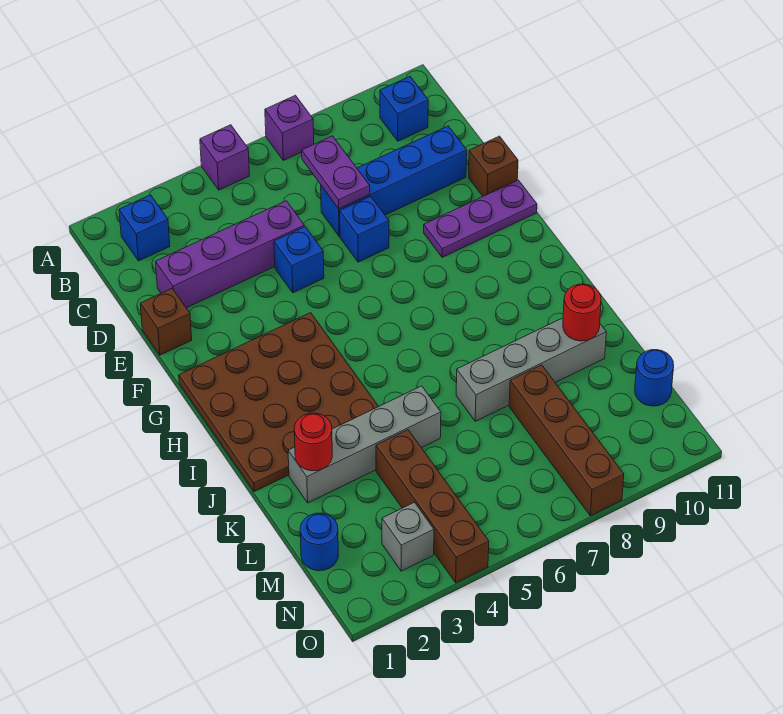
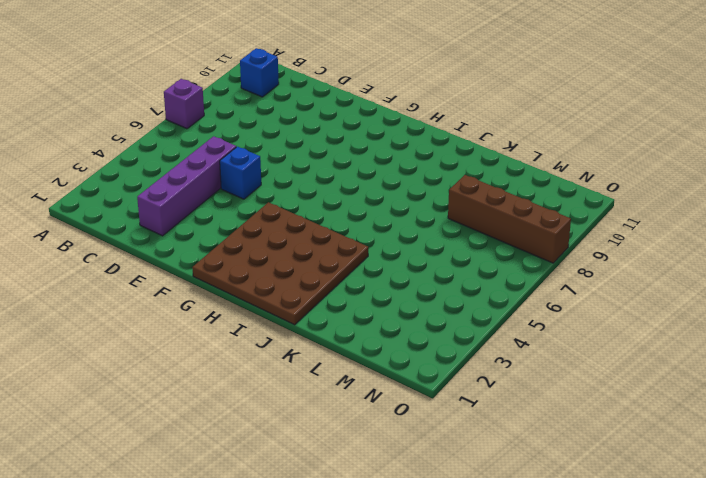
none -> purple 1x1 brick [200,125,250,190]
none -> blue 1x1 brick [119,195,170,261]
none -> blue 1x4 brick [321,126,467,236]

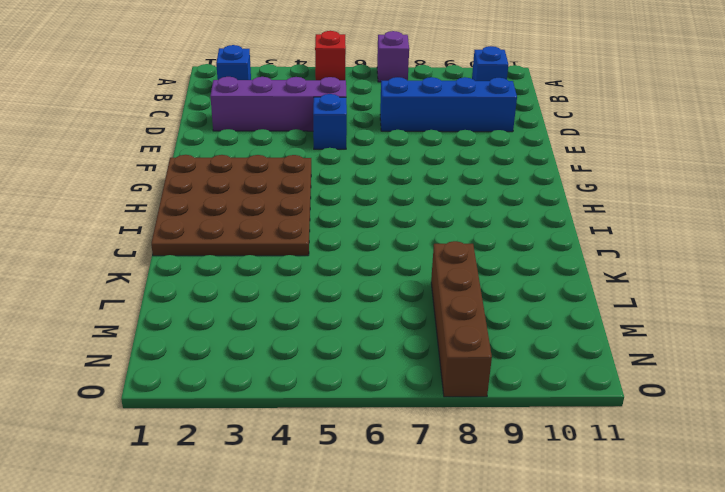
red 1x1 brick [315,31,346,80] -> purple 1x1 brick [200,125,250,190]
none -> brown 1x1 brick [140,289,192,355]
none -> blue 1x1 brick [340,196,389,262]
none -> brown 1x1 brick [469,136,518,196]

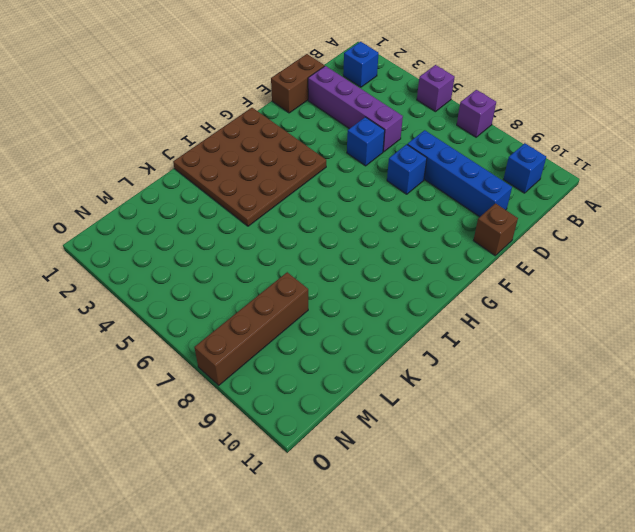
brown 1x2 brick [271,54,325,113] -> brown 1x1 brick [140,289,192,355]
none -> purple 1x3 plate [424,180,537,257]
none -> grey 1x4 brick [288,386,441,503]
none -> grey 1x4 brick [456,318,606,421]

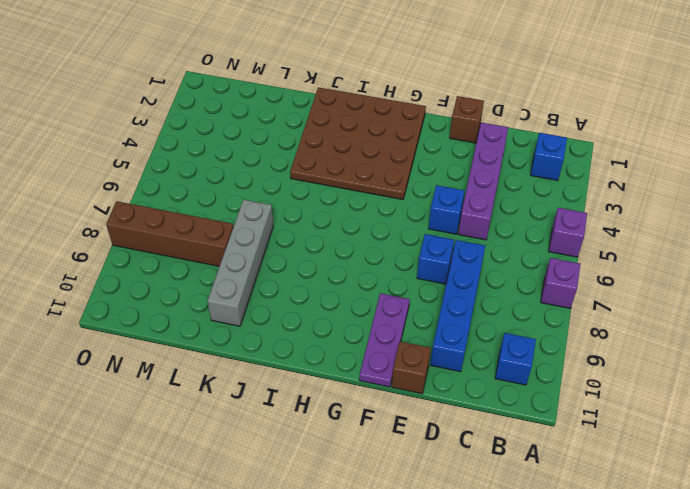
none -> grey 1x4 brick [288,386,441,503]
none -> brown 1x4 brick [376,430,489,583]
none -> blue 1x1 round brick [300,513,338,571]

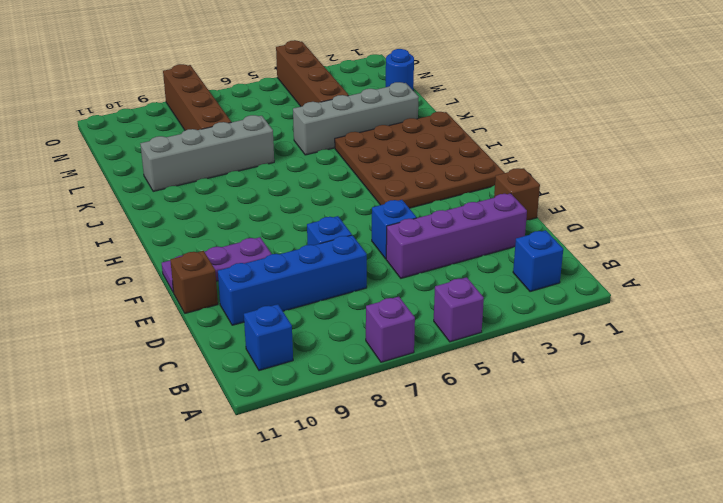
none -> blue 1x1 round brick [635,350,674,406]
none -> grey 1x1 brick [382,502,434,571]
none -> purple 1x2 plate [302,136,370,209]

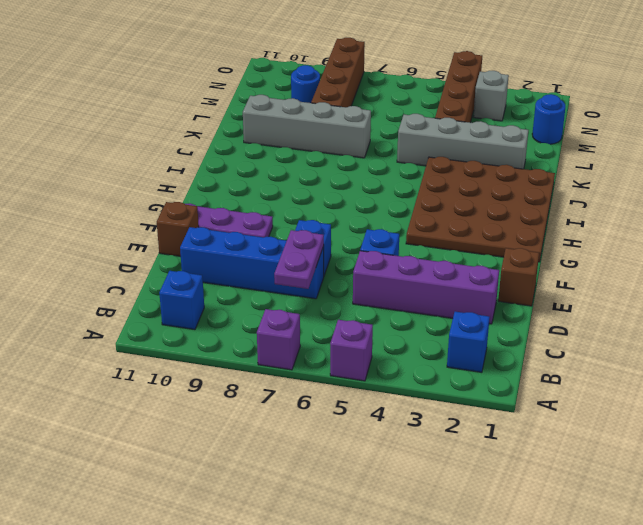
blue 1x1 round brick [291,65,320,103] -> blue 1x1 round brick moved to [635,350,674,406]
none -> red 1x1 round brick [294,413,332,471]
none -> red 1x1 round brick [563,284,601,341]

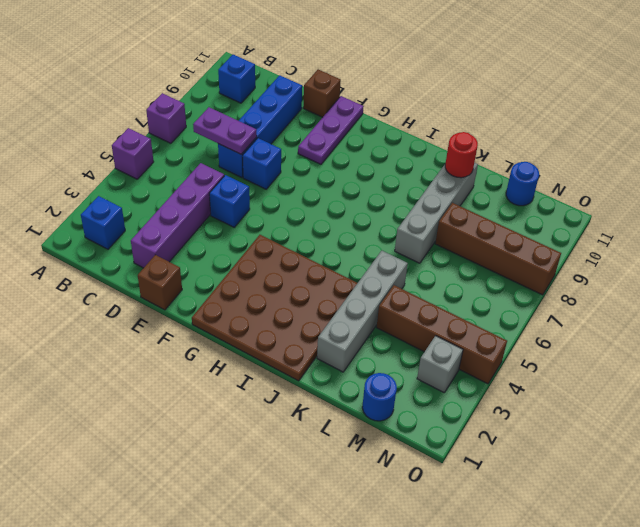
none -> red 1x1 round brick [294,413,332,471]

